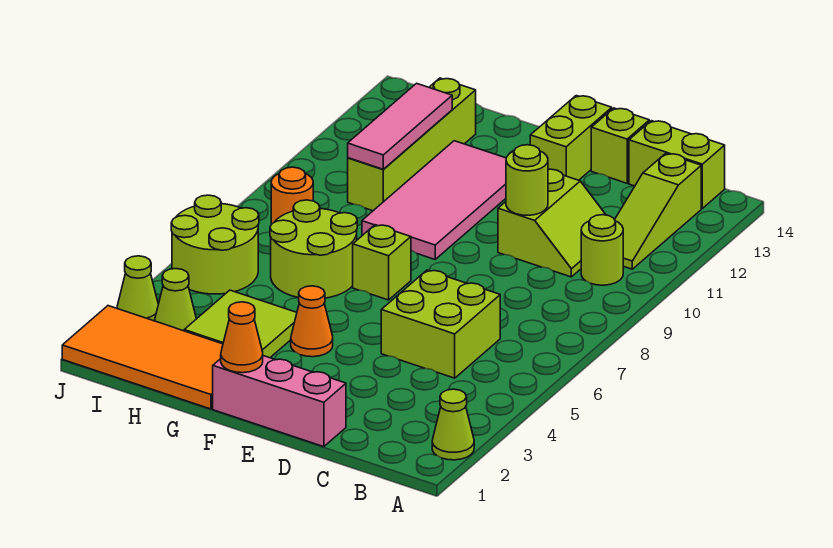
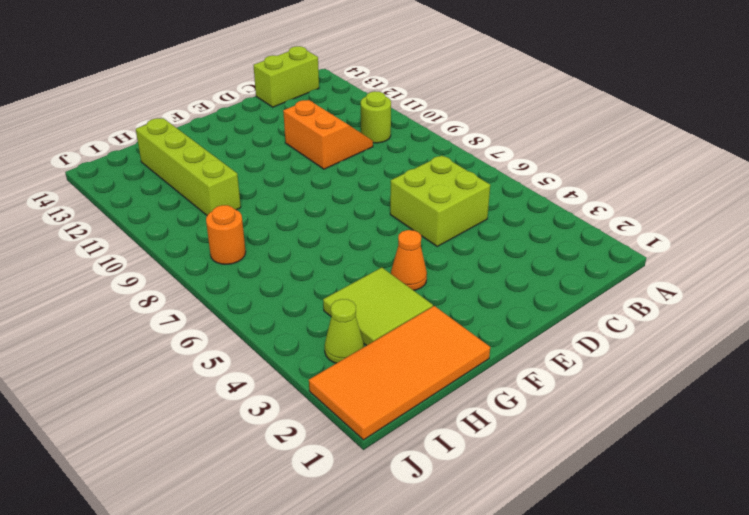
orange 2x2 slope [283,100,373,169] -> lime 2x2 slope [498,169,606,277]
none -> lime 1x1 cone [432,389,474,460]
none -> lime 1x3 slope [615,153,701,269]
none -> pink 1x3 brick [213,356,346,447]

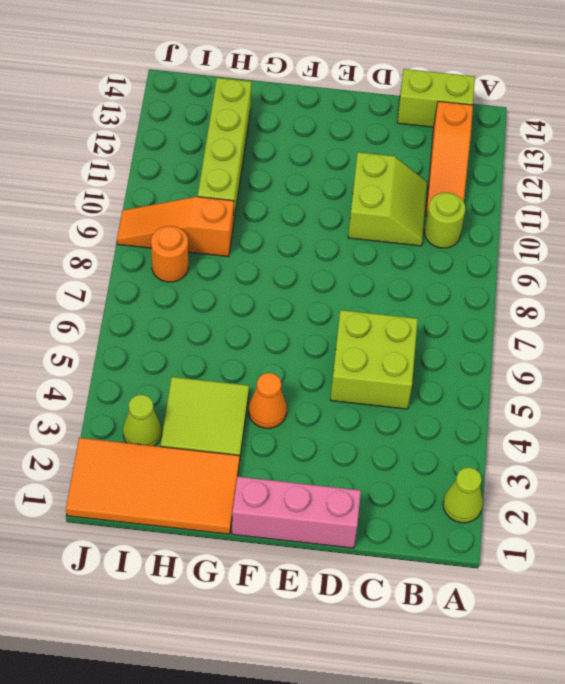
orange 1x3 slope [426,101,473,216] -> lime 1x3 slope [615,153,701,269]
orange 1x3 slope [117,197,234,257] -> none
none -> lime 1x1 brick [591,108,649,183]
none -> lime 1x2 brick [530,96,612,180]
none -> lime 1x1 brick [353,225,411,300]

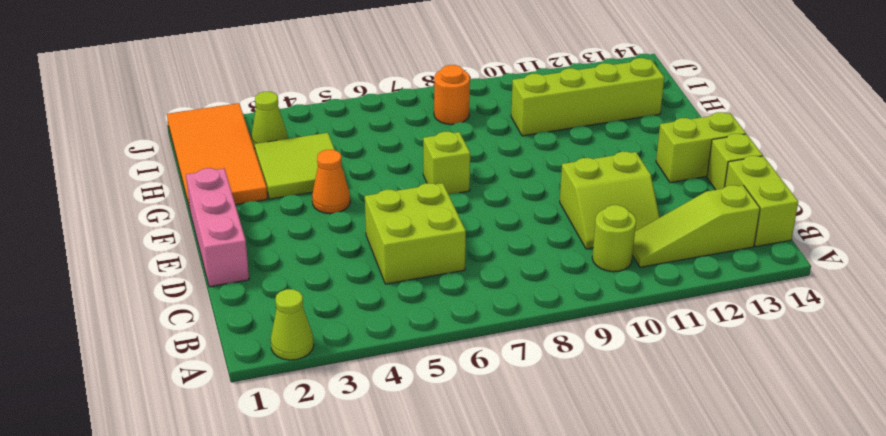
none -> pink 2x4 tile [362,141,506,259]
none -> lime 2x2 round brick [270,200,357,298]
none -> lime 2x2 round brick [171,195,259,294]

